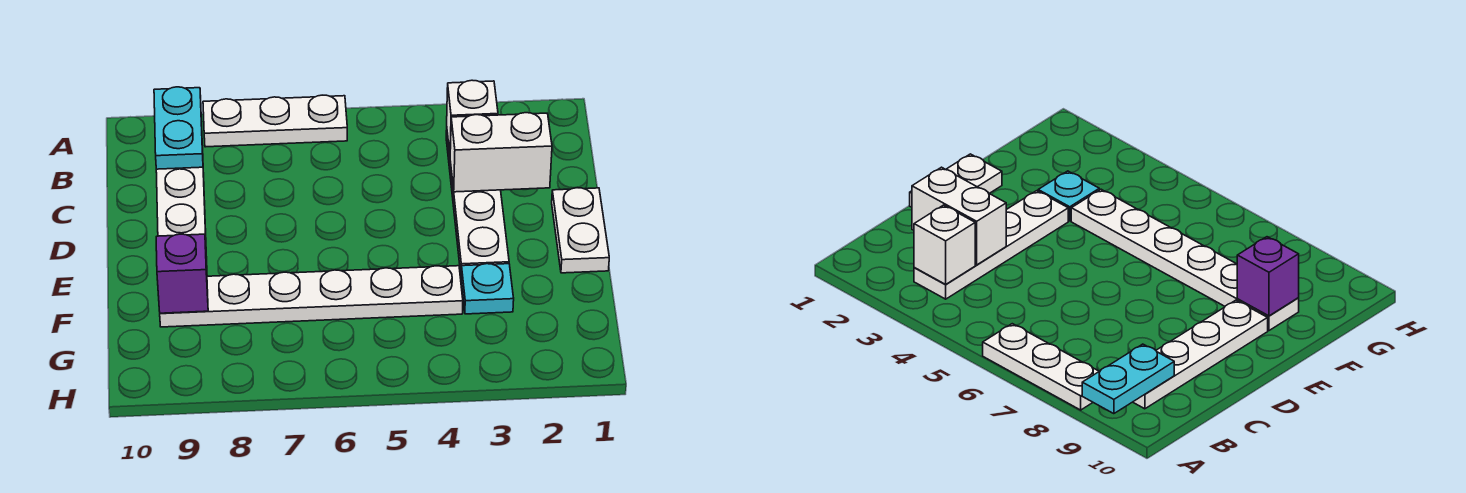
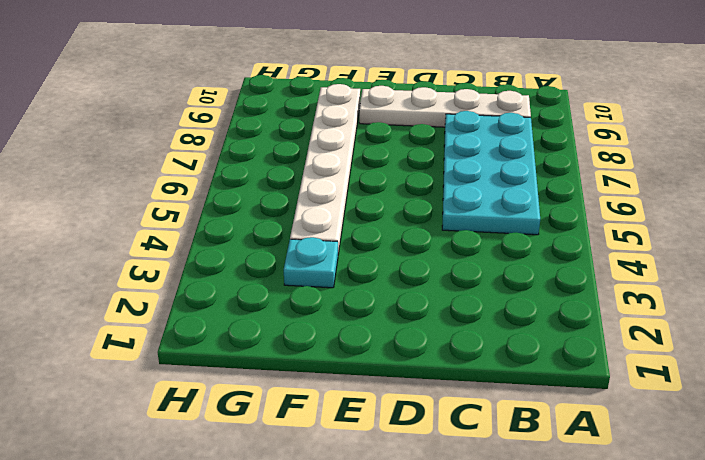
cyan 2x4 plate [442,111,540,235] -> none
none -> white 1x3 plate [203,95,347,147]
none -> white 1x4 plate [446,130,509,273]

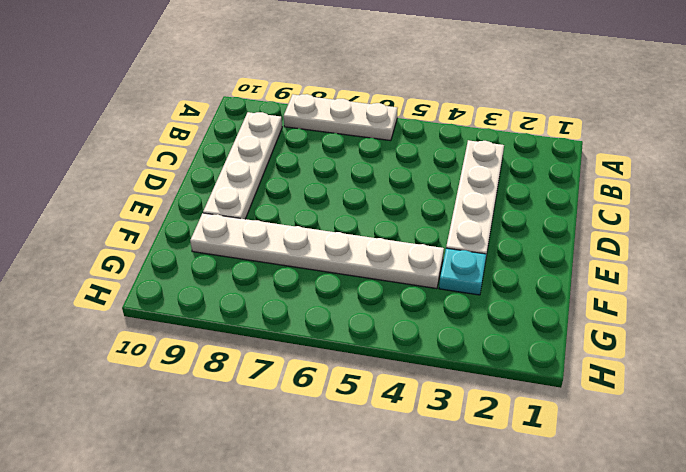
none -> white 1x2 plate [552,188,609,273]
none -> cyan 1x2 plate [154,87,203,169]

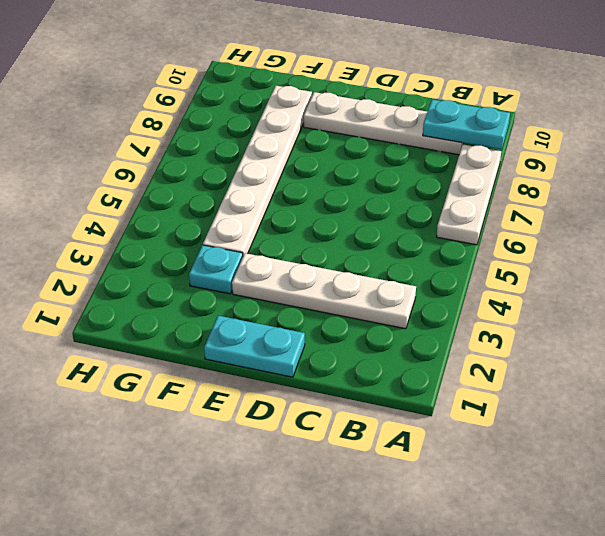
cyan 1x2 plate [204,316,305,377] -> white 1x2 plate [552,188,609,273]
none -> white 1x1 brick [447,80,498,152]
none -> white 1x2 brick [450,113,552,192]

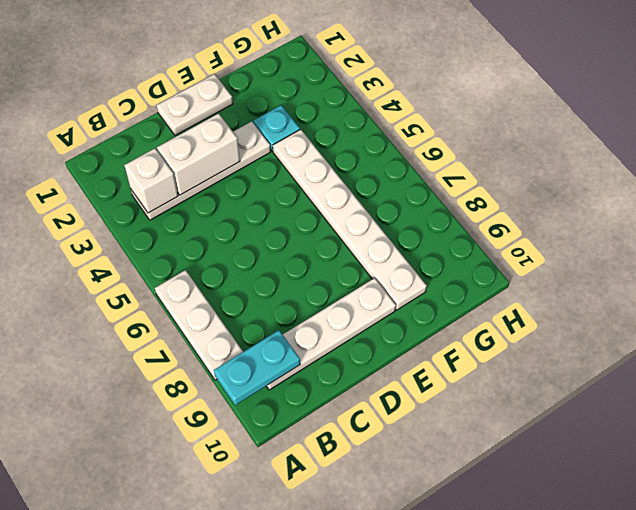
white 1x2 brick [157,114,240,195] -> white 1x2 brick turned to [450,113,552,192]
none -> purple 1x1 brick [156,234,208,313]

